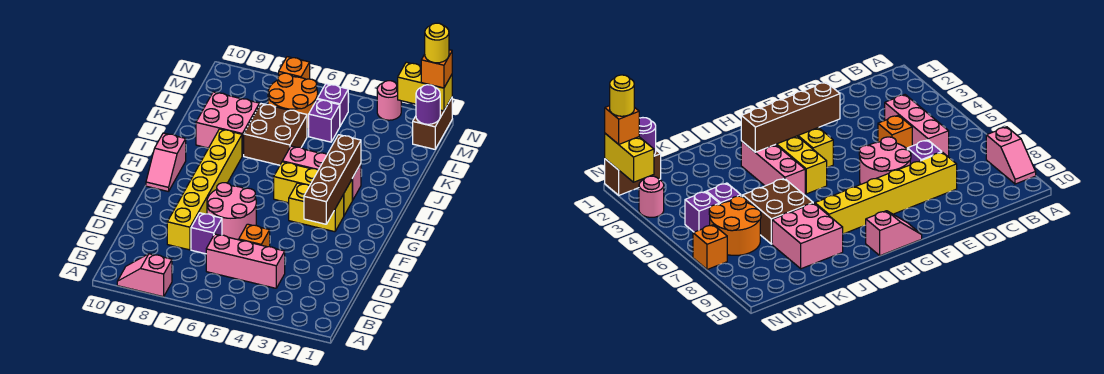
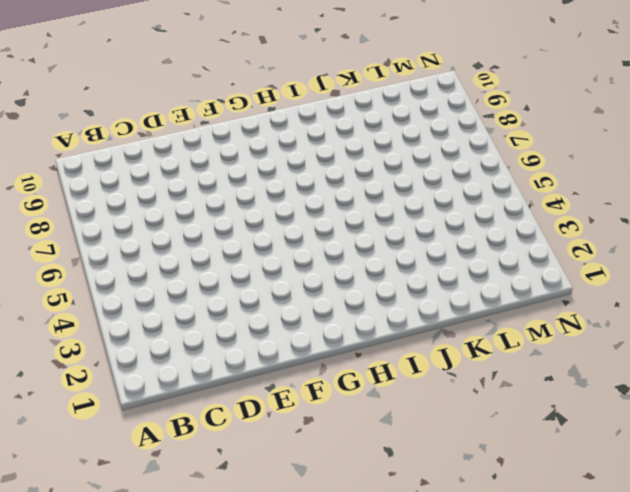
none -> pink 1x2 slope [117,254,172,297]
none -> pink 1x3 brick [206,234,285,288]
none -> orange 1x1 brick [239,224,270,247]

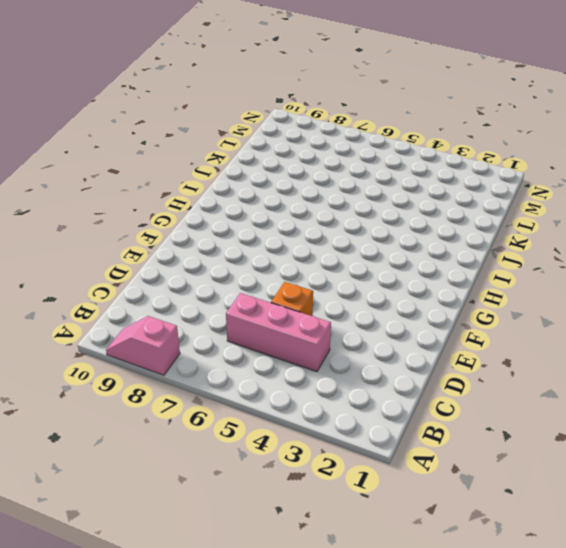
none -> purple 1x1 brick [191,213,222,254]
none -> yellow 1x6 brick [167,129,242,250]
none -> pink 2x2 round brick [207,183,256,240]

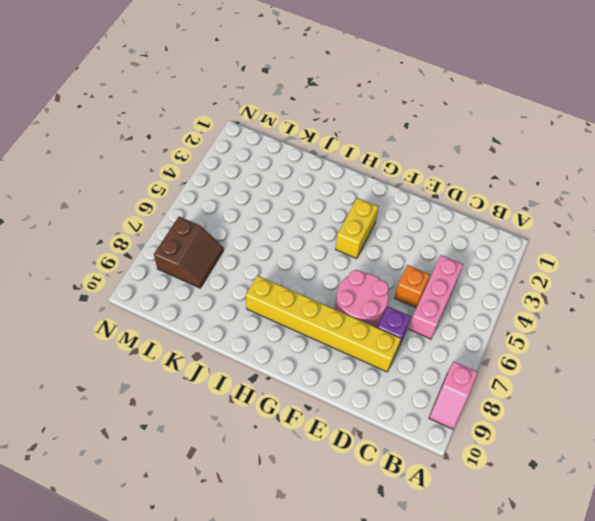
brown 2x2 slope [154,216,224,288] -> orange 2x2 round brick [268,73,318,129]
none -> pink 1x2 slope [146,133,186,192]
none -> yellow 1x3 brick [274,162,352,215]
none -> pink 1x3 brick [282,146,361,200]

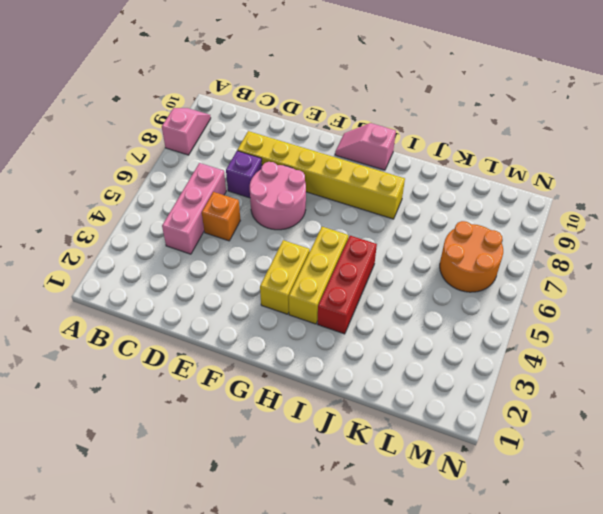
red 1x3 brick [318,236,377,334] -> pink 1x3 brick [282,146,361,200]
none -> brown 2x2 brick [244,104,307,165]
none -> pink 2x2 brick [196,92,260,156]
none -> purple 1x1 brick [309,99,340,142]

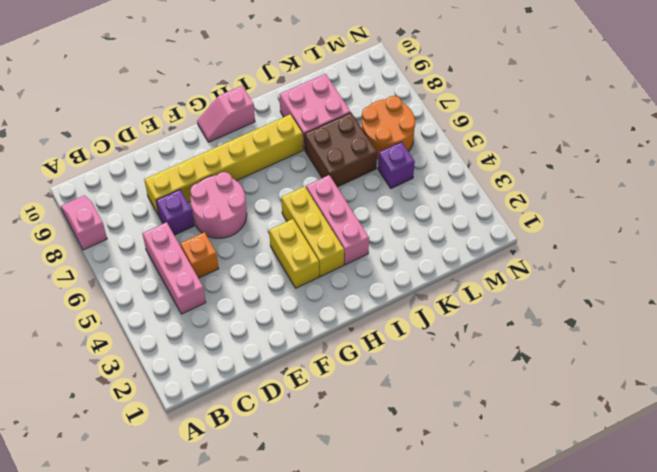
none -> brown 1x2 brick [413,98,452,149]
none -> purple 1x1 brick [318,84,348,126]
none -> pink 1x1 round brick [377,81,401,120]

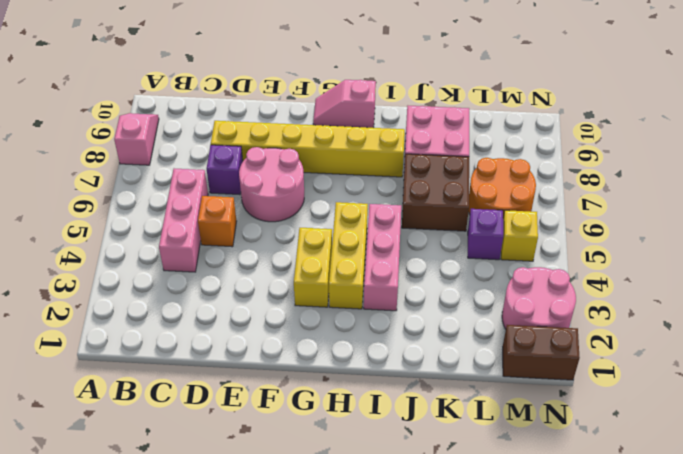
pink 2x2 round brick [502,267,576,329] -> pink 1x1 round brick [377,81,401,120]
yellow 1x1 brick [501,210,538,261] -> purple 1x1 brick [318,84,348,126]
none -> orange 1x1 brick [279,57,310,79]
none -> brown 1x4 brick [304,135,361,224]
none -> purple 1x1 round brick [416,85,440,124]

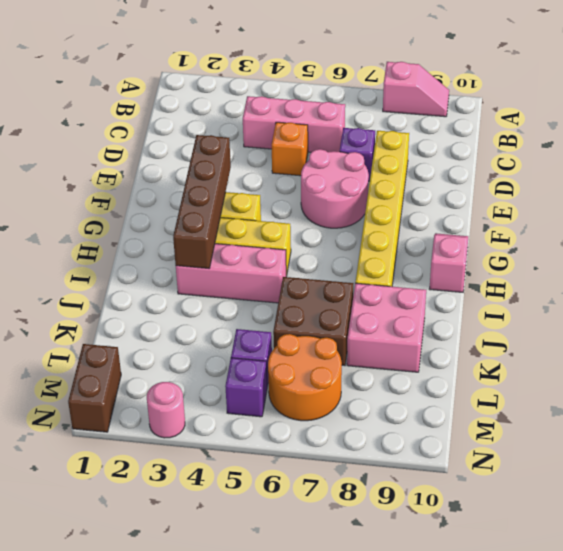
none -> orange 1x1 brick [279,57,310,79]
none -> purple 1x1 round brick [416,85,440,124]
none -> yellow 1x2 brick [398,62,452,111]

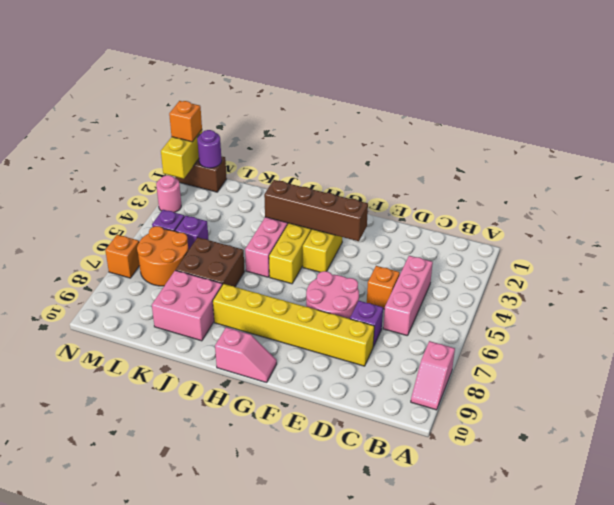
none -> yellow 1x1 round brick [425,23,449,63]

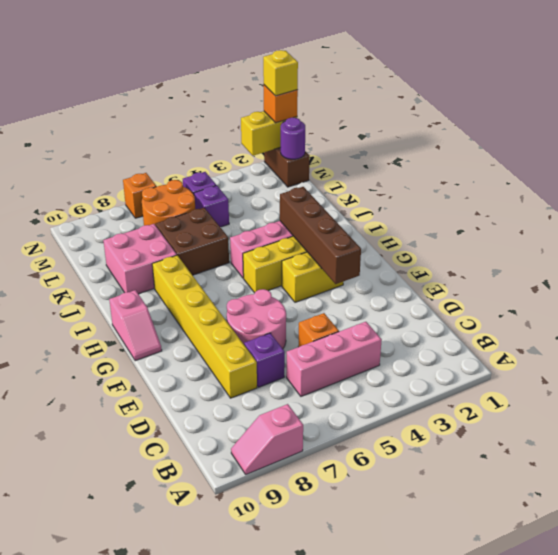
yellow 1x1 brick [263,50,298,96] -> yellow 1x1 round brick [425,23,449,63]
none -> pink 1x1 round brick [377,81,401,120]

